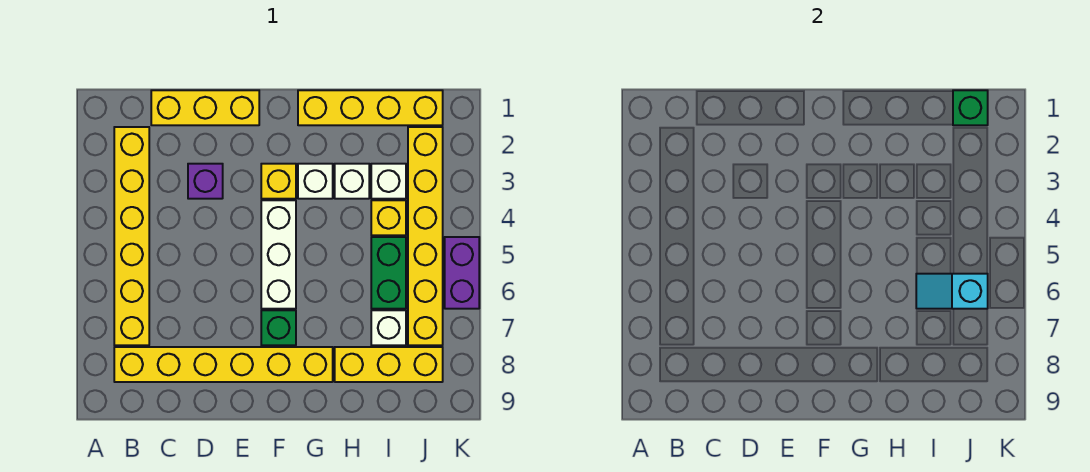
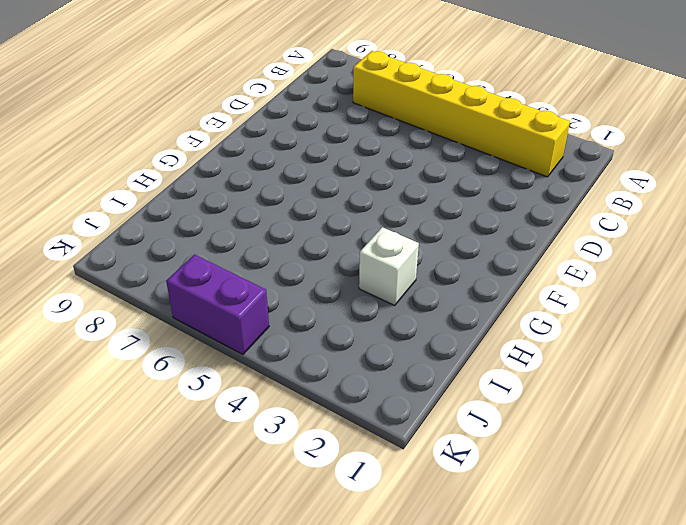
none -> yellow 1x6 brick [114,347,333,382]
none -> yellow 1x3 brick [151,90,259,125]
none -> purple 1x1 brick [188,164,223,199]

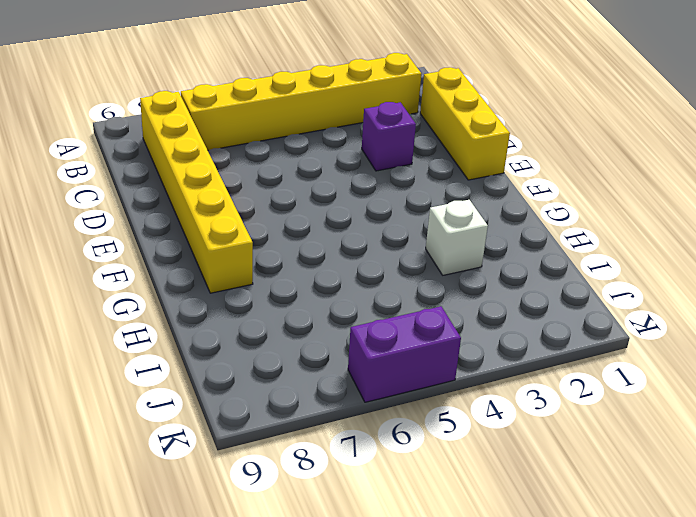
none -> yellow 1x1 brick [261,164,296,199]
none -> white 1x3 brick [261,200,296,309]
none -> green 1x1 brick [261,310,296,345]

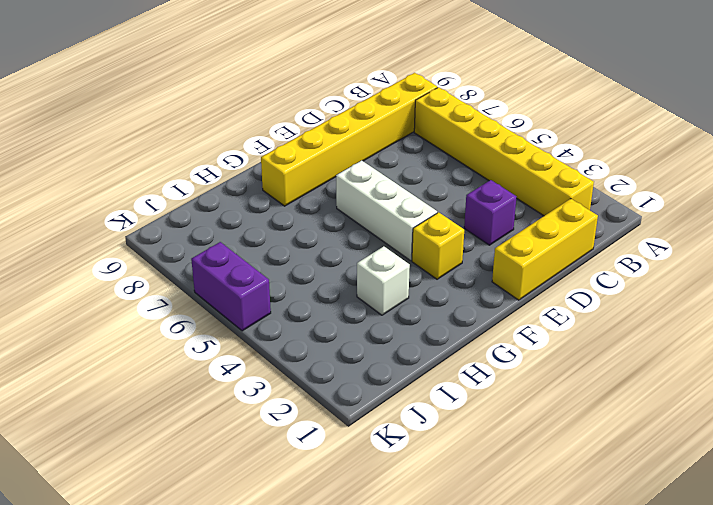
none -> green 1x1 brick [261,310,296,345]
none -> yellow 1x4 brick [298,90,443,125]
none -> white 1x1 brick [298,164,333,199]

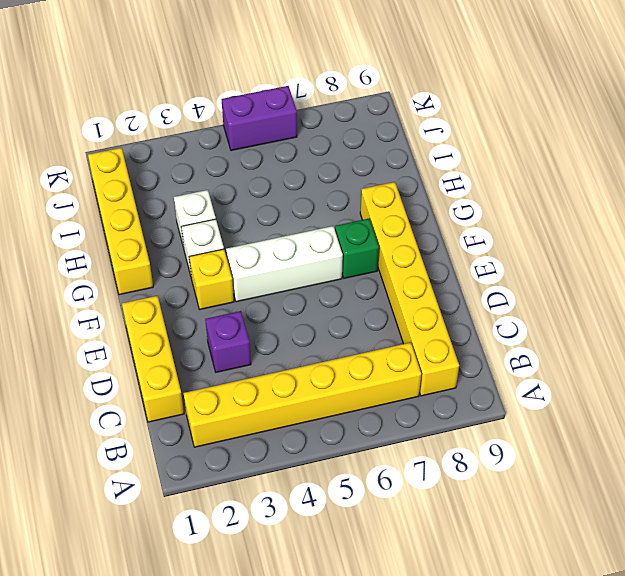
none -> yellow 1x3 brick [335,347,443,382]
none -> white 1x1 brick [371,164,406,199]
none -> yellow 1x1 brick [371,200,406,235]

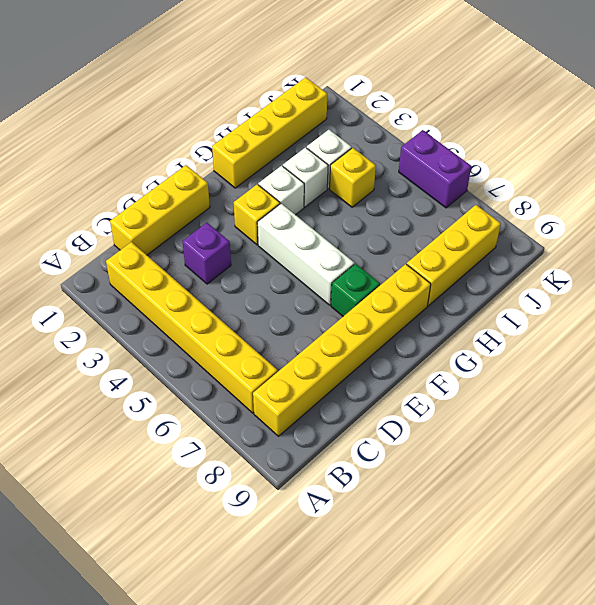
none -> green 1x2 brick [371,237,406,309]
none -> white 1x1 brick [371,310,406,345]
none -> yellow 1x6 brick [408,127,443,345]

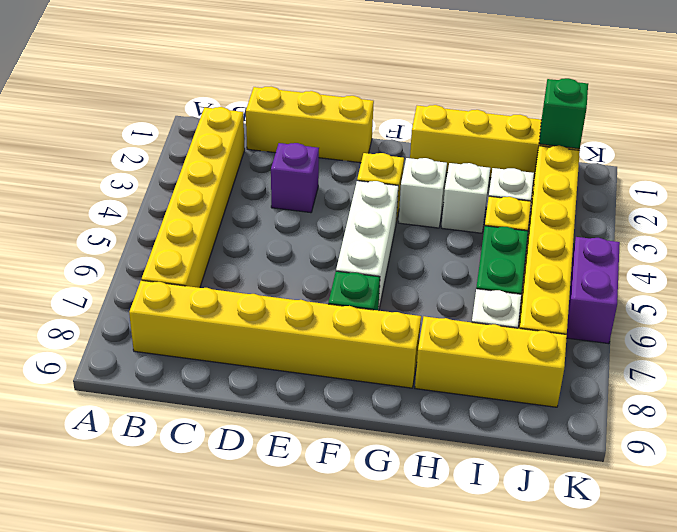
none -> cyan 1x2 slope [916,274,988,309]

